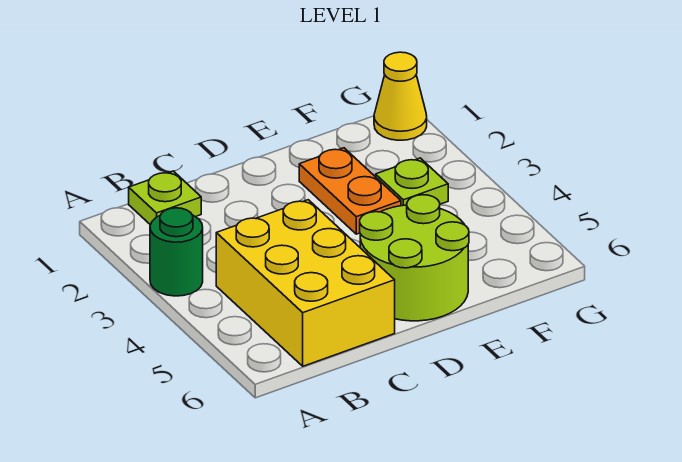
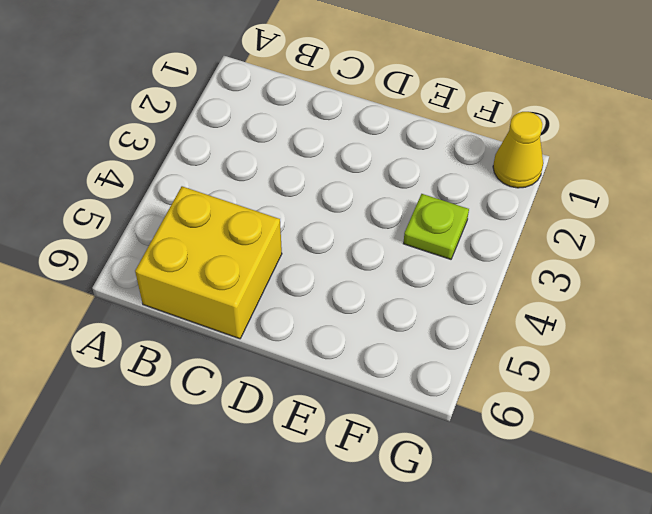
yellow 2x2 brick [135,186,282,339] -> yellow 2x3 brick [216,200,395,366]
none -> green 1x1 round brick [150,208,203,296]
none -> lime 1x1 plate [129,171,201,225]

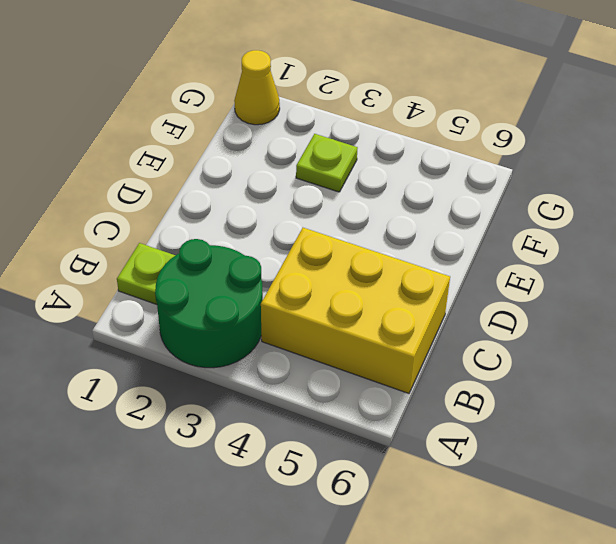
green 2x2 round brick [155,239,263,368] -> green 1x1 round brick [150,208,203,296]
none -> lime 2x2 round brick [360,195,469,321]
none -> orange 1x2 plate [299,148,401,234]

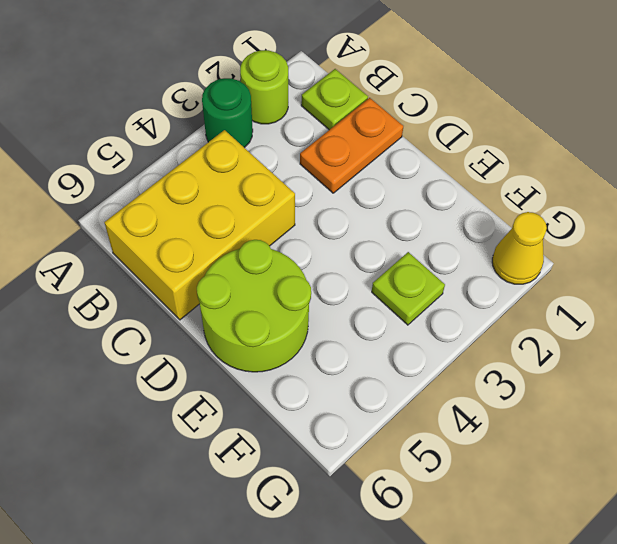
lime 1x1 round brick [240,50,288,124] -> none
orange 1x2 plate [300,98,403,193] -> orange 1x2 plate moved to [299,148,401,234]

